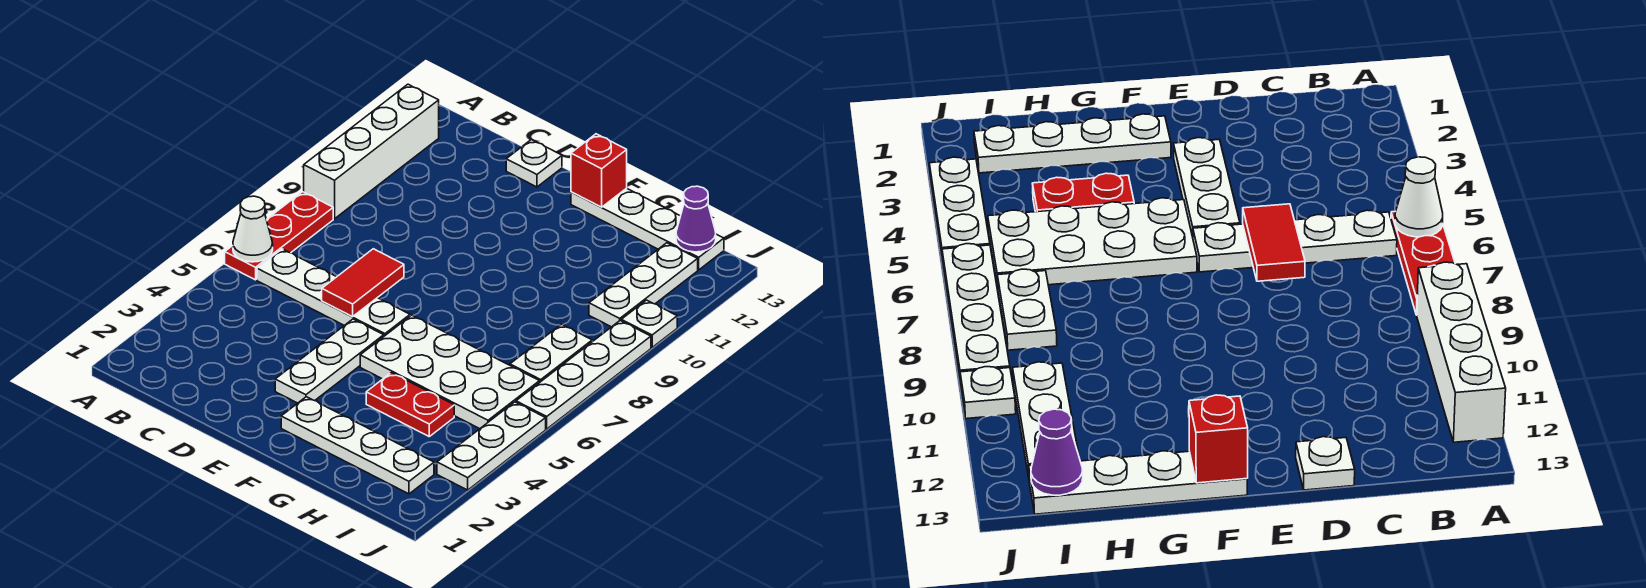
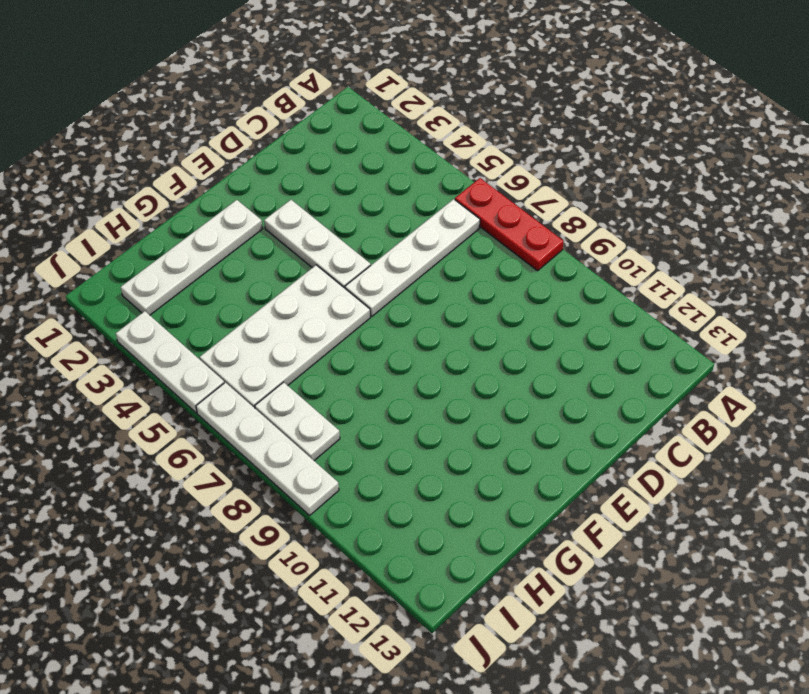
none -> white 1x4 brick [304,84,439,219]
none -> white 1x1 plate [506,140,562,187]
none -> white 1x4 plate [571,188,724,270]

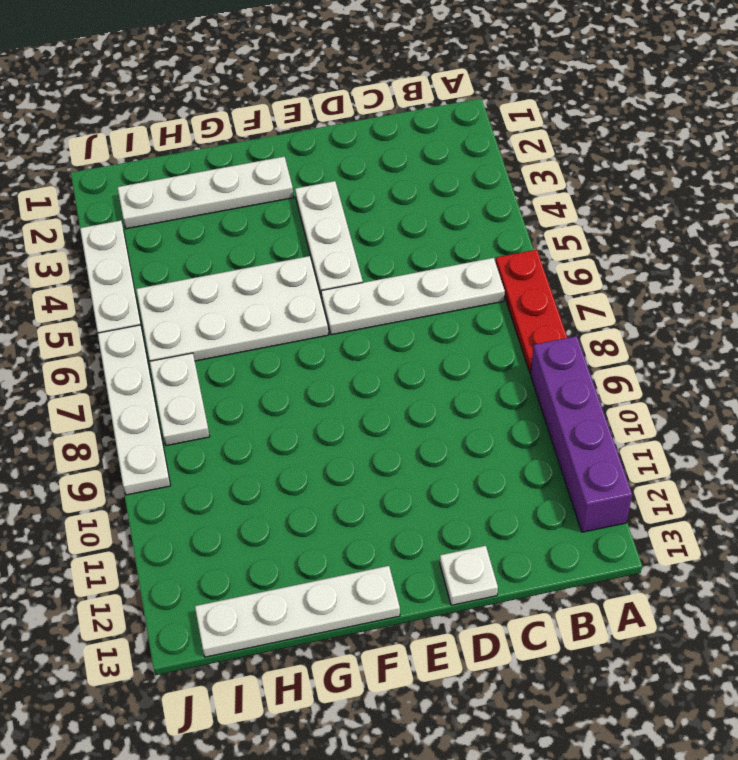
purple 1x4 brick [531,336,632,532] -> white 1x4 brick [304,84,439,219]
none -> red 1x2 plate [366,373,454,436]
none -> white 1x3 plate [589,243,698,327]
none -> white 1x1 plate [621,300,677,347]

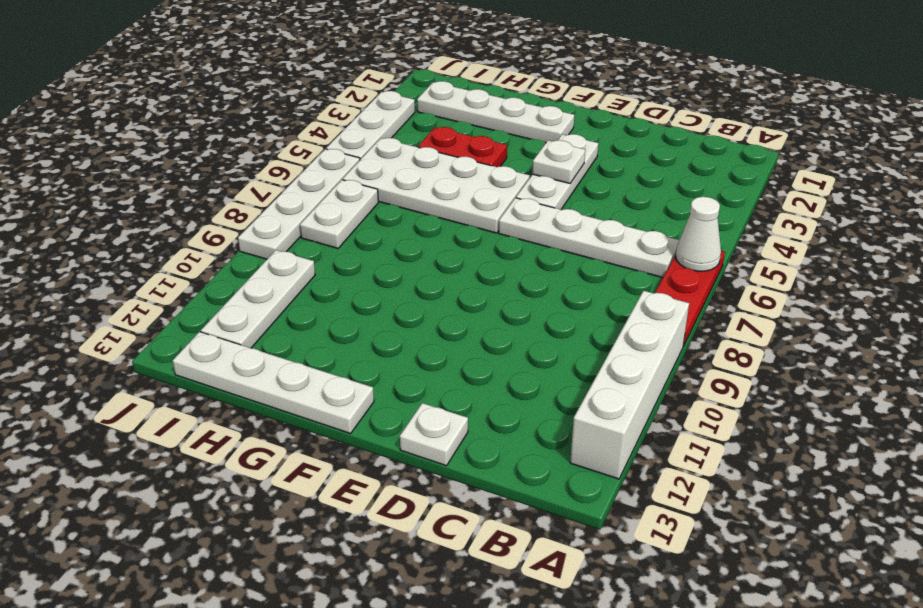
white 1x1 plate [532,140,585,183] -> white 1x1 plate moved to [621,300,677,347]
none -> red 1x2 tile [322,249,404,317]
none -> red 1x1 brick [571,134,627,207]
none -> purple 1x1 cone [676,186,716,252]

